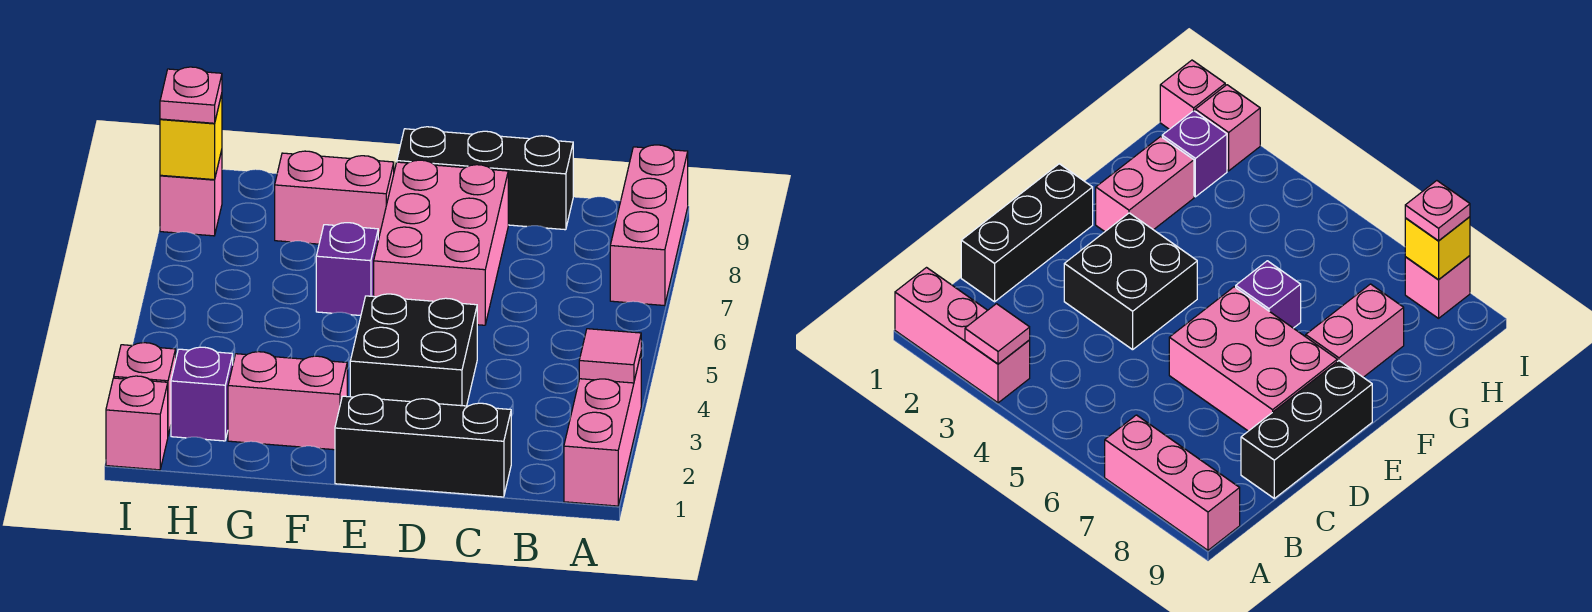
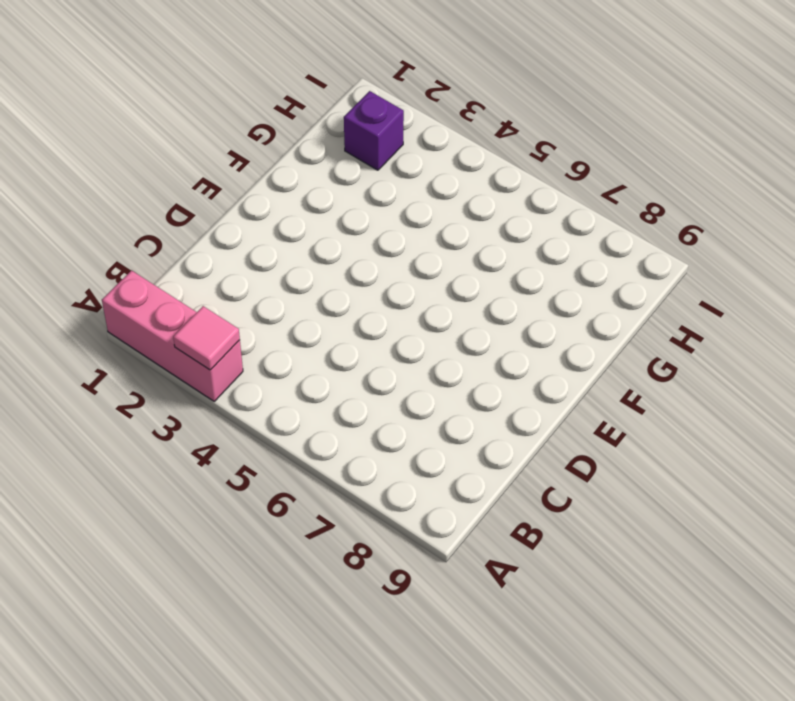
none -> pink 1x3 brick [610,145,688,306]
none -> black 1x3 brick [335,394,511,497]
none -> black 1x3 brick [397,127,573,230]

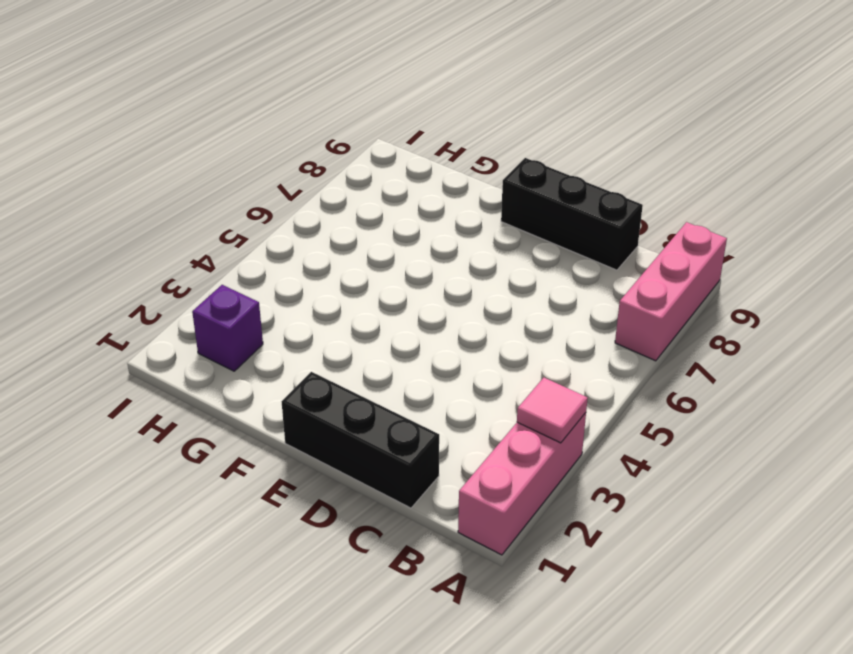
none -> black 2x2 brick [350,294,477,406]
none -> pink 2x3 brick [374,160,508,325]
none -> pink 1x2 brick [228,352,347,450]

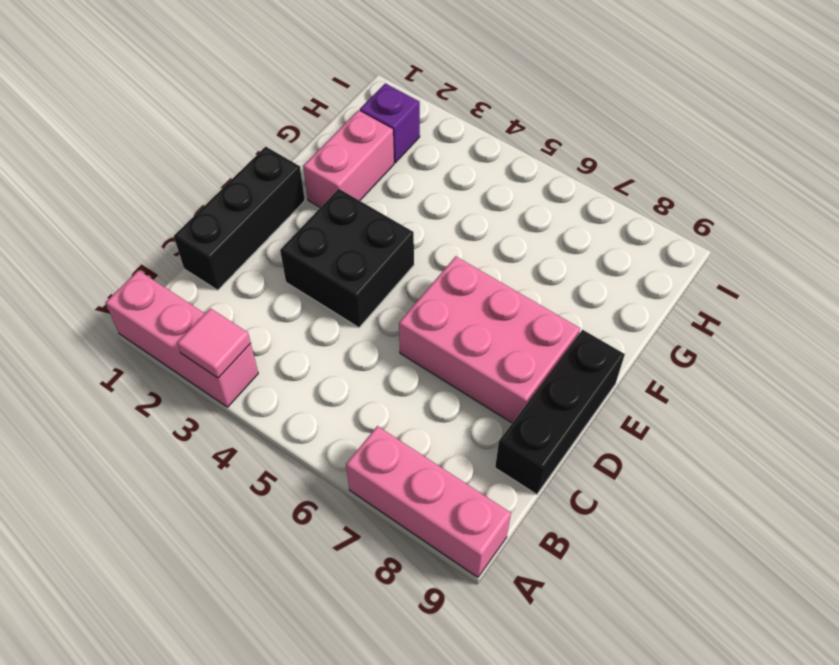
none -> purple 1x1 brick [316,223,378,316]
none -> pink 1x2 brick [275,151,394,244]
none -> pink 1x1 brick [106,376,168,470]

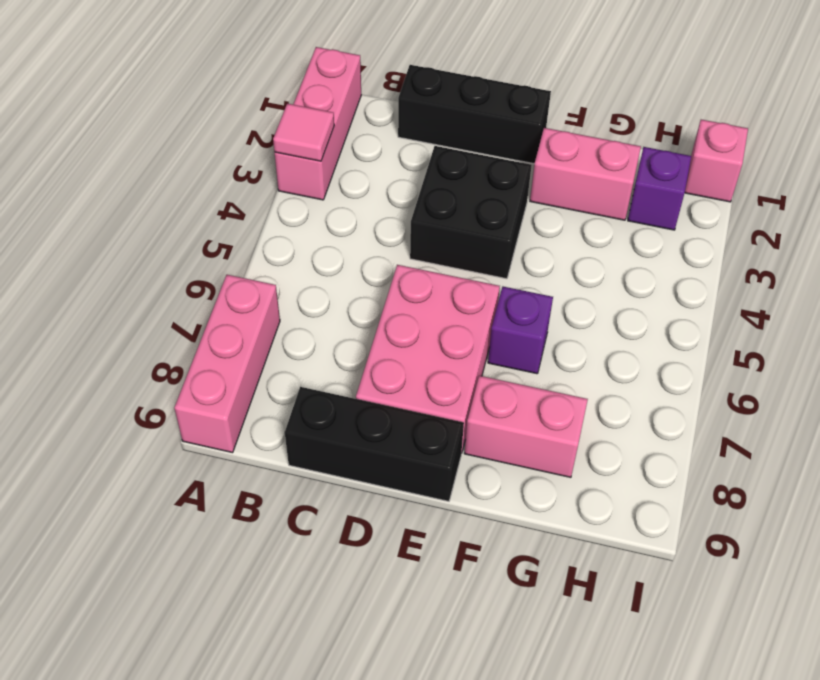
none -> pink 1x1 brick [114,343,176,435]
none -> pink 1x1 brick [160,150,222,236]
none -> yellow 1x1 brick [160,94,222,180]

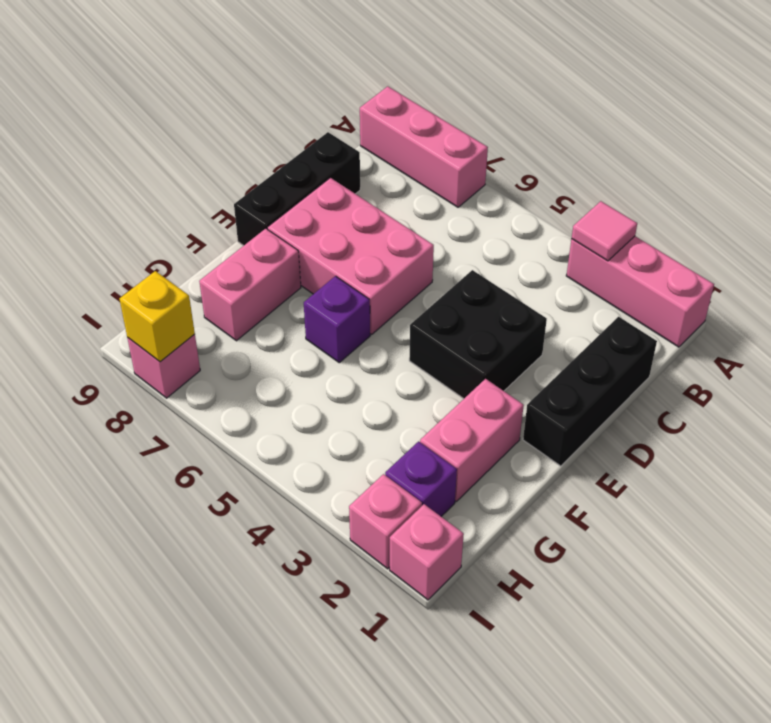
none -> pink 1x1 plate [160,67,222,123]

